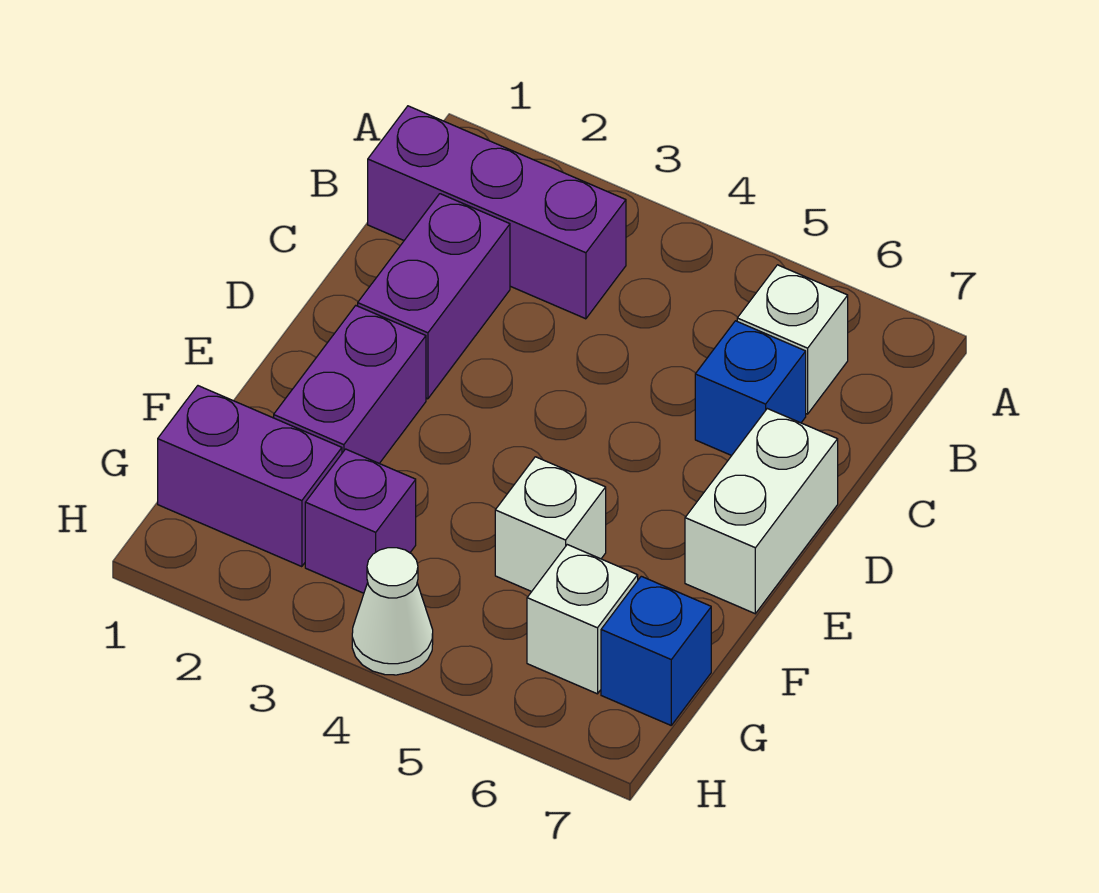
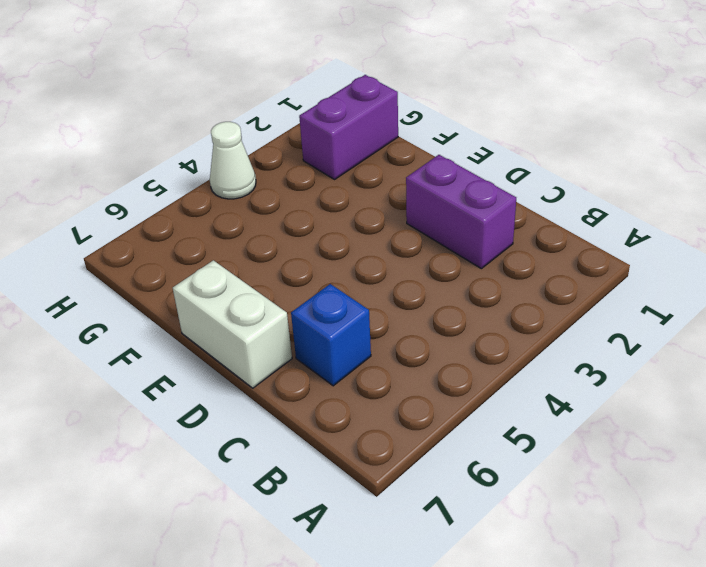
none -> purple 1x3 brick [368,106,626,319]
none -> white 1x1 brick [737,265,848,414]
none -> purple 1x2 brick [274,306,426,463]

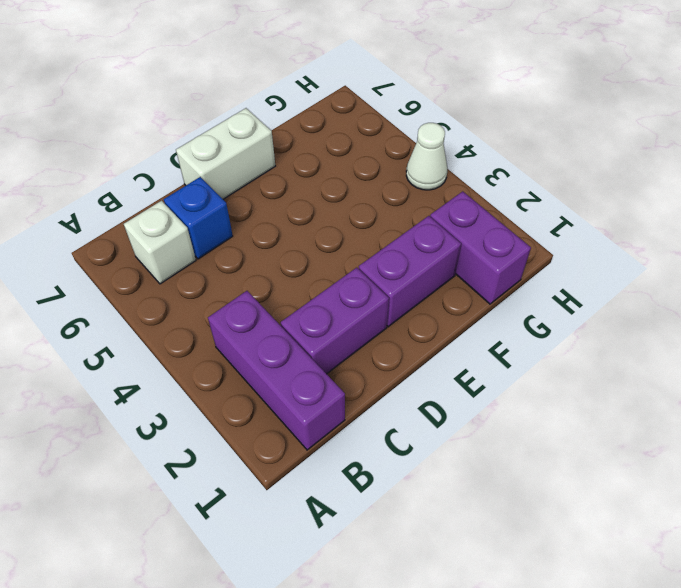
none -> white 1x1 brick [495,457,606,592]
none -> purple 1x1 brick [305,449,416,593]
none -> white 1x1 brick [527,545,638,694]

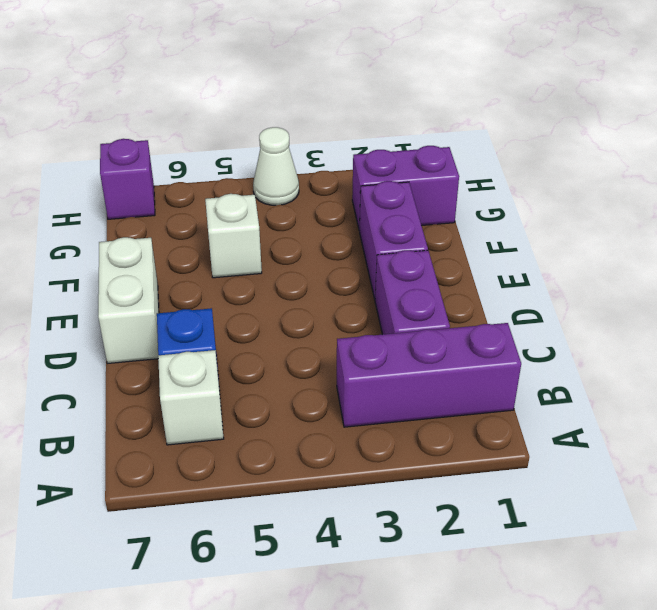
purple 1x1 brick [100,139,155,219] -> purple 1x1 brick moved to [305,449,416,593]
none -> white 1x1 brick [527,545,638,694]
none -> blue 1x1 brick [601,576,711,725]

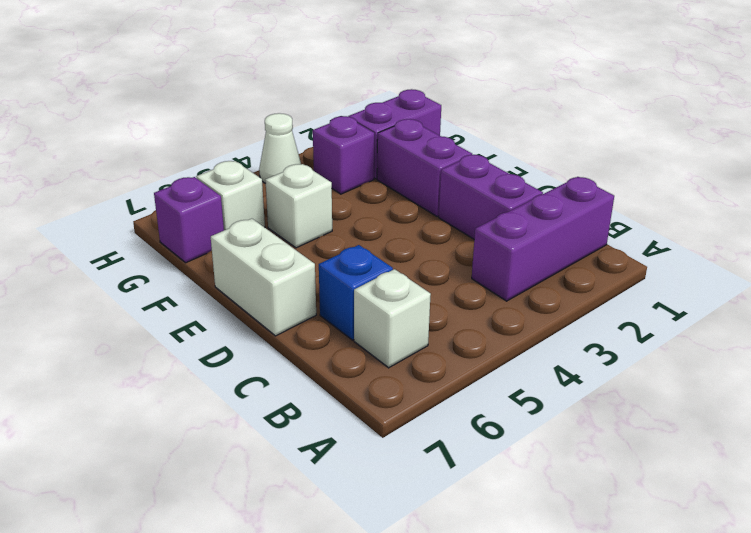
purple 1x1 brick [154,177,224,263] -> blue 1x1 brick [601,576,711,725]

